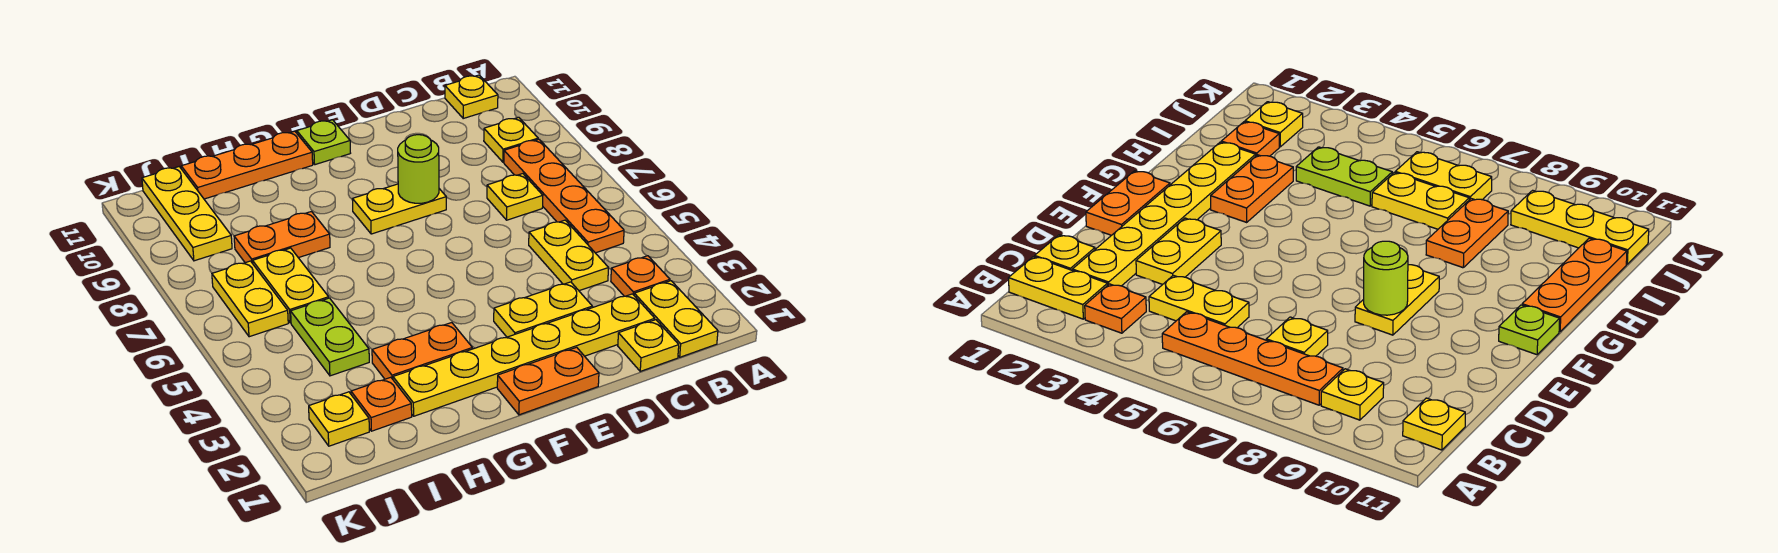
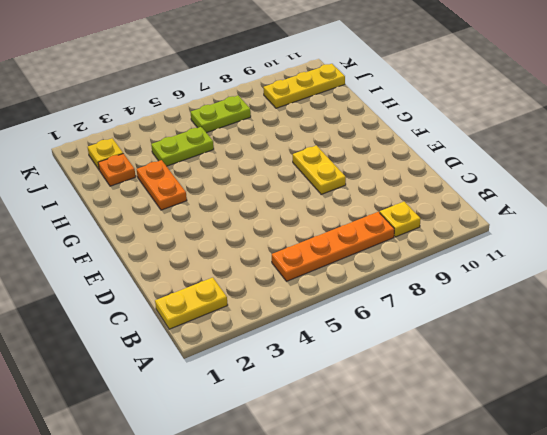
lime 1x2 plate [191,95,251,133] -> yellow 1x2 plate [212,261,288,337]
none -> orange 1x1 plate [611,256,670,296]
none -> yellow 1x1 plate [445,75,498,118]
none -> yellow 1x1 plate [618,320,679,371]

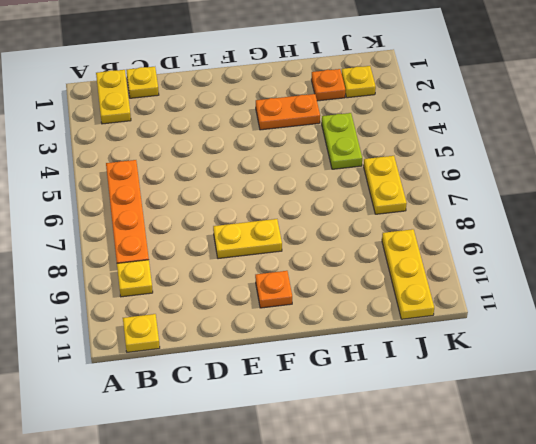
orange 1x1 plate [255,271,292,308] -> orange 1x1 plate moved to [611,256,670,296]
none -> yellow 1x6 plate [393,294,655,416]
none -> yellow 1x2 plate [529,220,609,291]
none -> yellow 1x1 plate [487,174,543,220]

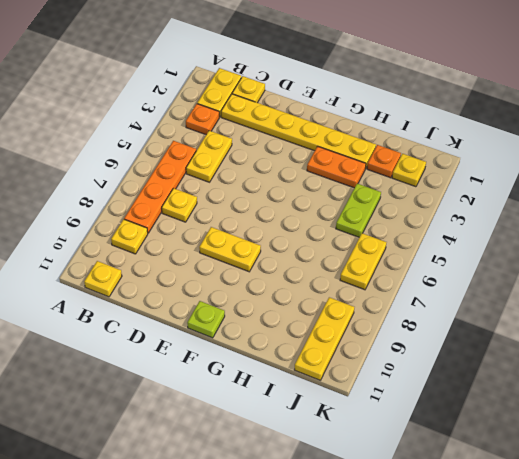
none -> yellow 1x2 plate [494,282,592,337]
none -> orange 1x2 plate [497,347,599,415]
none -> orange 1x3 plate [181,131,313,199]

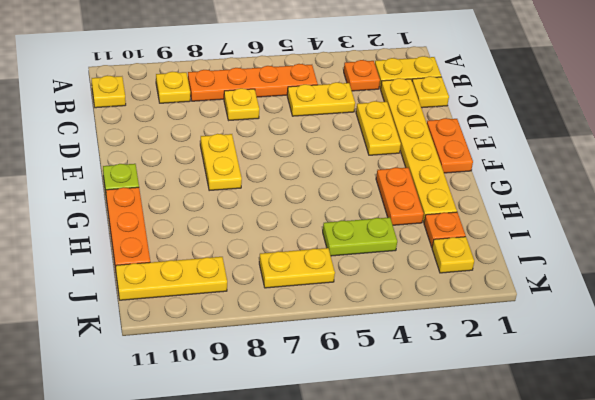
none -> orange 1x2 plate [234,212,330,263]
none -> yellow 1x2 plate [253,248,329,323]
none -> lime 1x1 round brick [398,135,439,203]

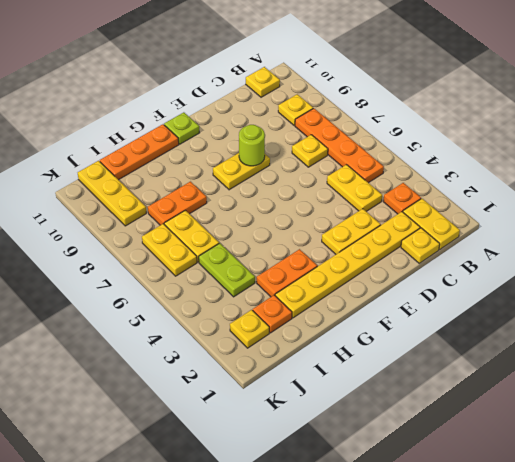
none -> orange 1x2 plate [497,347,599,415]

